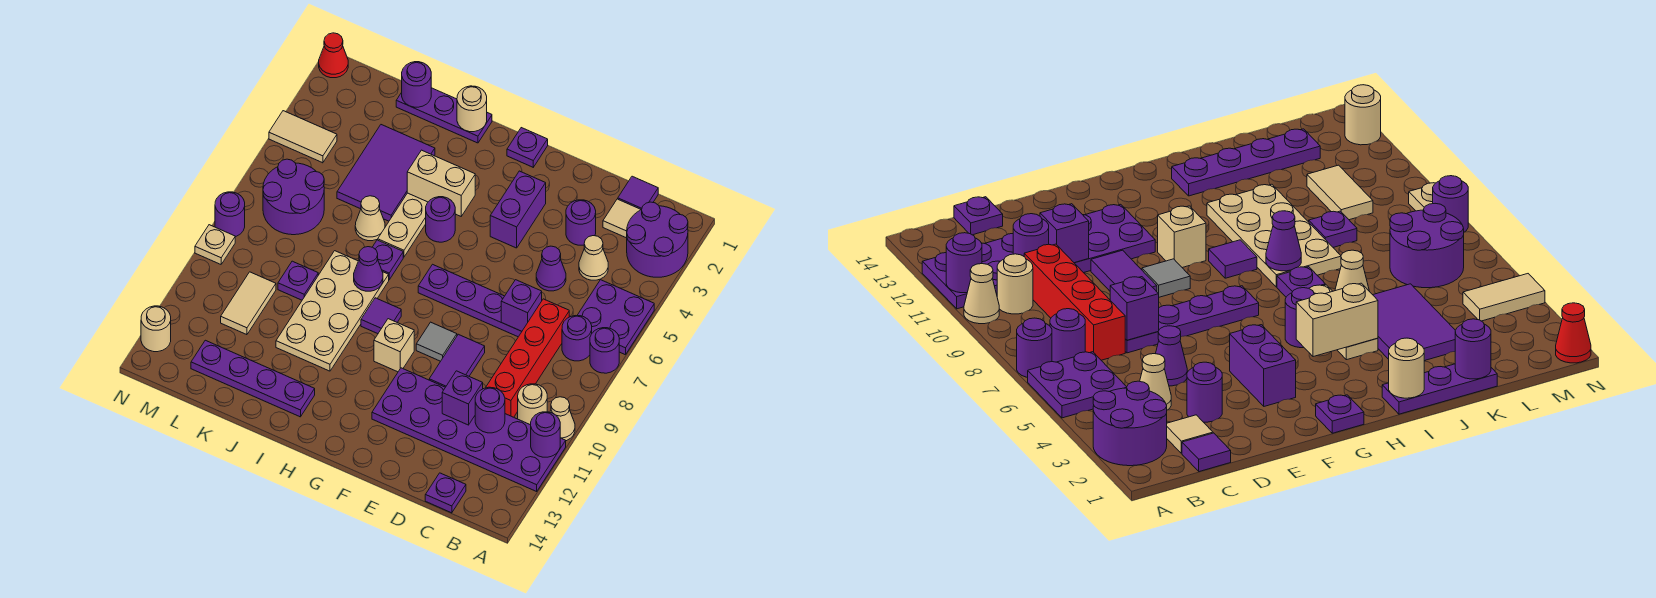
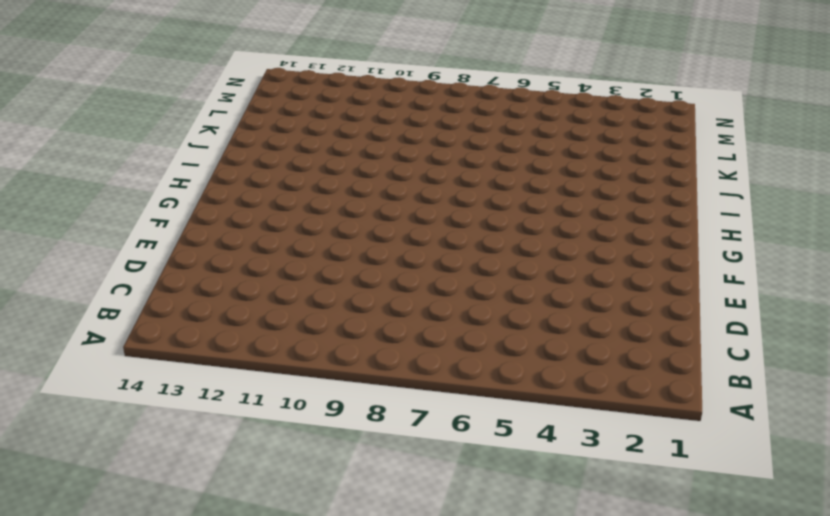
none -> purple 2x2 round brick [627,202,688,277]
none -> purple 2x2 plate [577,280,654,355]
none -> purple 1x1 round brick [590,328,619,373]
none -> tan 1x1 cone [550,397,575,441]

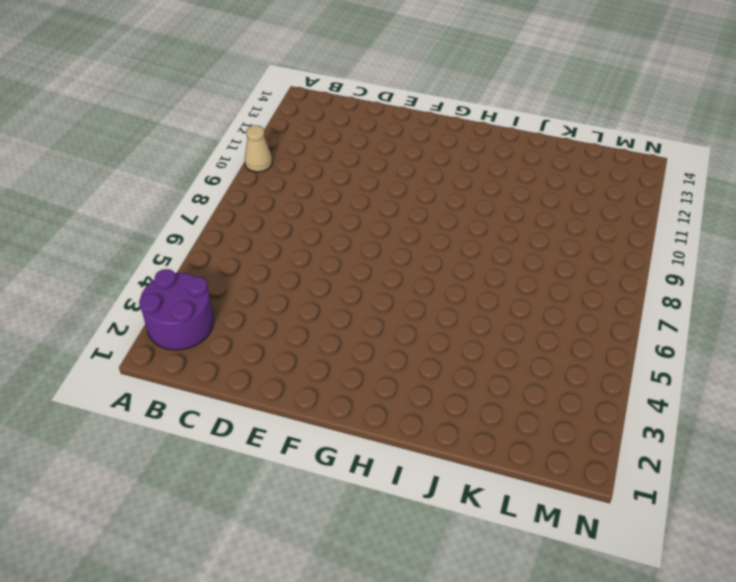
none -> purple 2x2 plate [577,280,654,355]
none -> purple 1x1 round brick [590,328,619,373]
none -> purple 2x6 plate [372,368,566,491]
none -> purple 1x1 round brick [562,316,592,361]

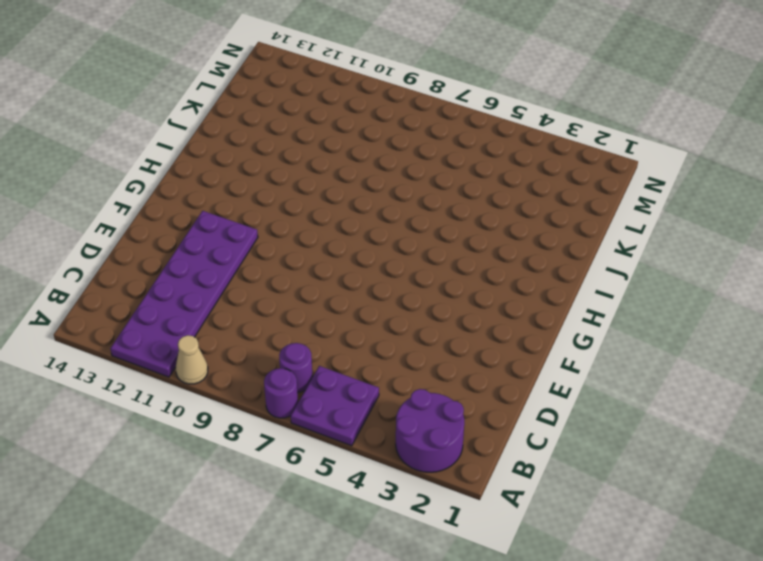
none -> tan 1x1 round brick [518,384,547,425]
none -> purple 1x1 tile [618,176,658,210]
none -> tan 1x1 tile [603,199,641,238]
none -> tan 1x1 cone [579,236,608,280]

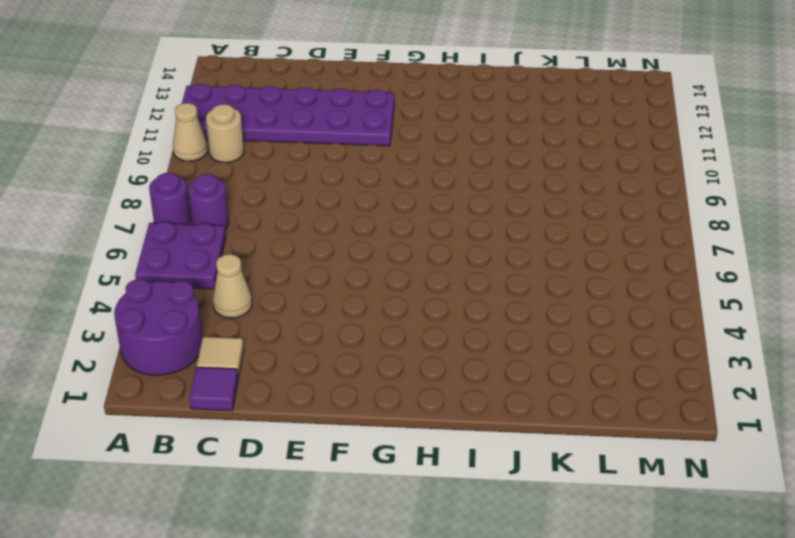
none -> red 1x4 brick [486,299,569,417]
none -> purple 1x1 plate [425,473,466,513]
none -> purple 1x1 round brick [566,200,596,245]
none -> purple 1x1 cone [536,246,566,291]

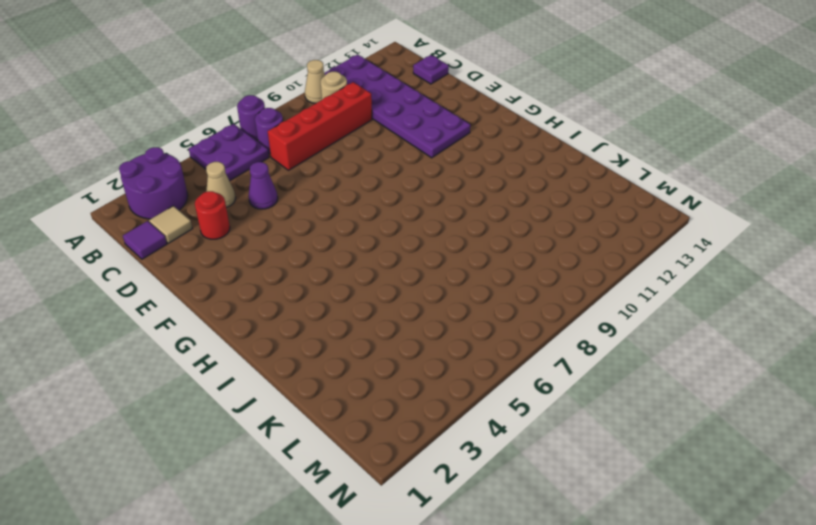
red 1x1 round brick [195,191,230,239] -> purple 1x1 round brick [566,200,596,245]
none -> purple 1x4 plate [418,264,522,337]
none -> purple 1x2 tile [429,334,485,387]
none -> purple 1x2 brick [490,171,546,248]
none -> grey 1x1 tile [416,322,457,361]

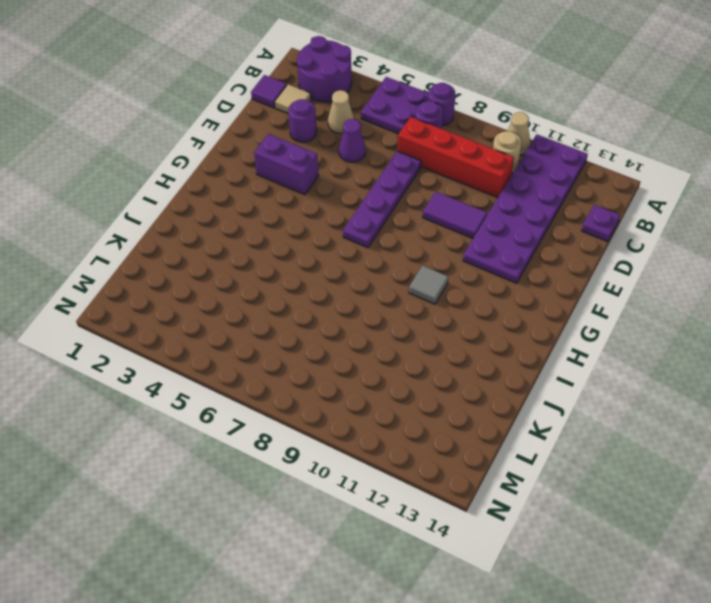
grey 1x1 tile [409,266,448,304] -> grey 1x1 tile moved to [416,322,457,361]
none -> purple 1x1 plate [507,128,548,167]
none -> tan 1x1 brick [374,319,414,372]
none -> purple 1x1 round brick [426,197,455,242]
none -> purple 1x1 tile [361,298,401,334]

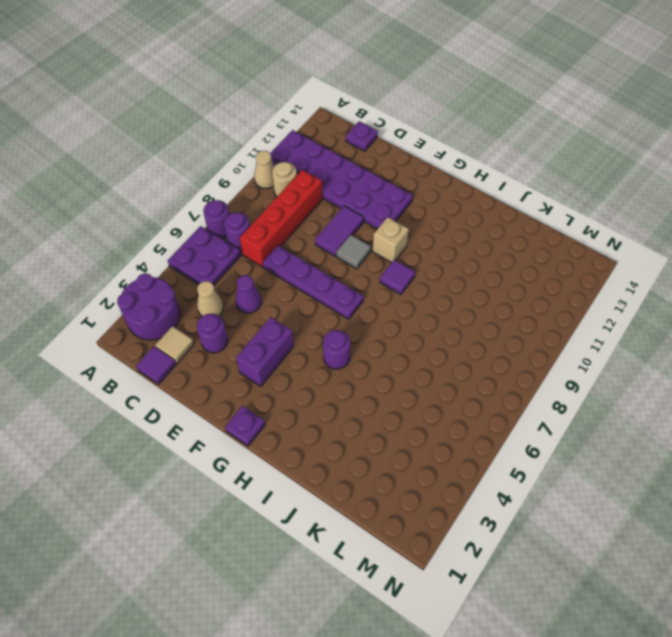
none -> purple 1x3 plate [396,88,492,143]
none -> tan 1x3 plate [378,193,428,257]
none -> purple 1x1 plate [373,240,403,280]
none -> tan 2x4 plate [276,251,389,371]

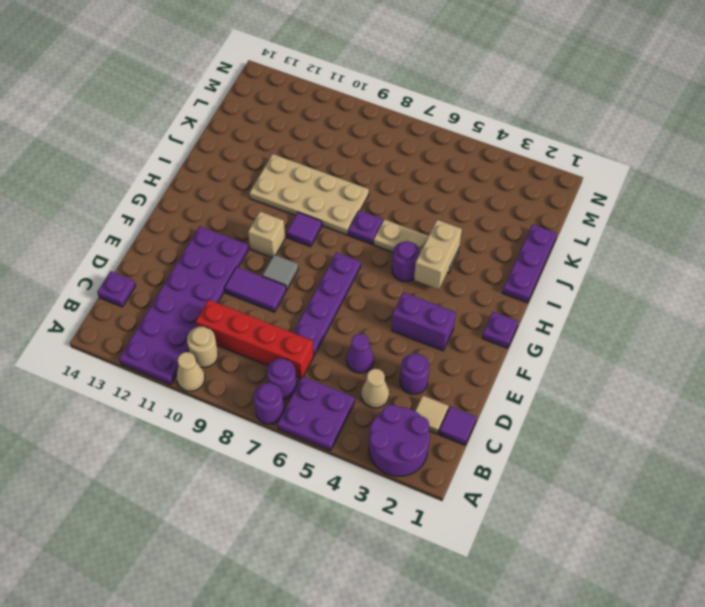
none -> purple 1x4 plate [191,340,315,417]
none -> purple 2x3 tile [337,125,435,221]
none -> tan 1x1 cone [355,196,385,241]
none -> purple 1x1 plate [278,261,318,300]

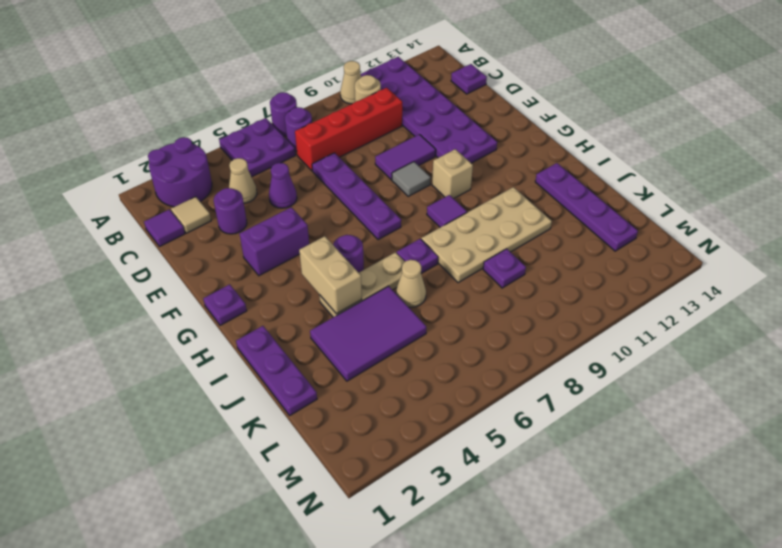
none -> purple 2x2 round brick [263,159,324,235]
none -> tan 1x2 tile [221,272,276,335]
none -> tan 1x2 tile [269,111,337,163]
none -> red 1x1 cone [319,33,348,78]

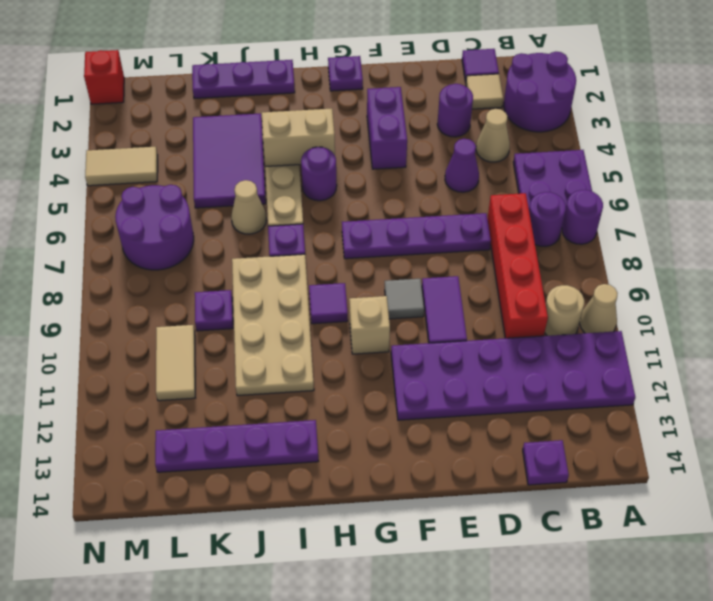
red 1x1 brick [84,50,124,104] -> red 1x1 cone [319,33,348,78]
none -> purple 1x1 round brick [215,192,245,237]
none -> tan 1x1 plate [195,225,235,264]
none -> tan 1x1 round brick [141,306,171,352]
none -> purple 1x1 round brick [531,412,560,457]

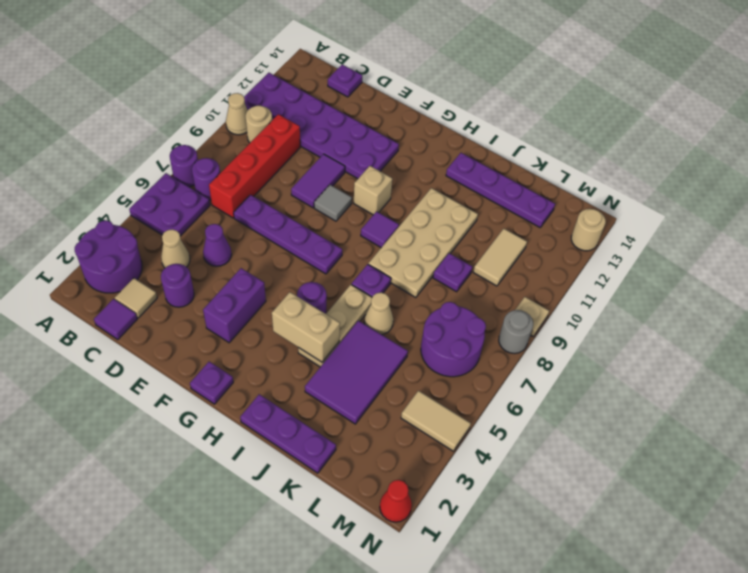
grey 1x1 round brick [499,310,533,353] -> purple 1x1 round brick [215,192,245,237]
none -> purple 1x1 round brick [531,412,560,457]
none -> purple 1x1 round brick [475,387,505,433]
none -> purple 1x1 brick [501,280,542,331]
none -> purple 1x1 brick [442,371,483,425]

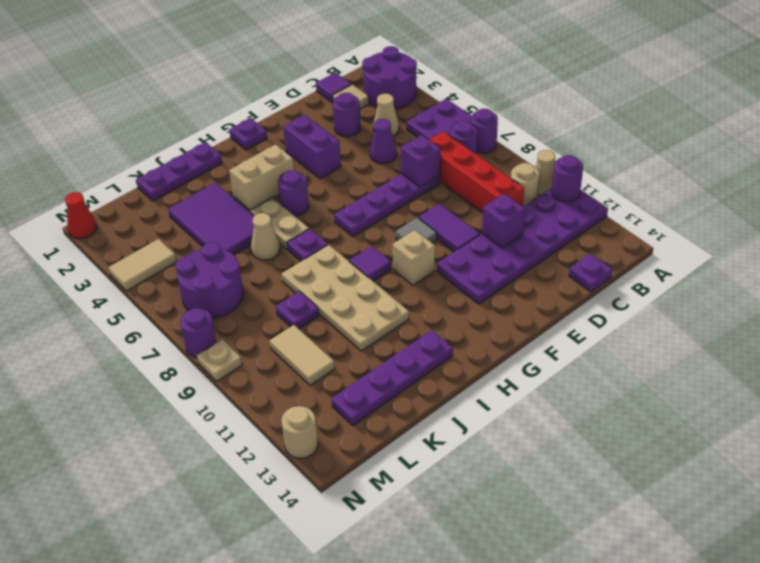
none -> purple 1x1 round brick [475,387,505,433]
none -> tan 1x1 round brick [457,86,487,132]
none -> purple 1x1 cone [354,247,383,291]
none -> purple 1x1 round brick [402,62,431,107]

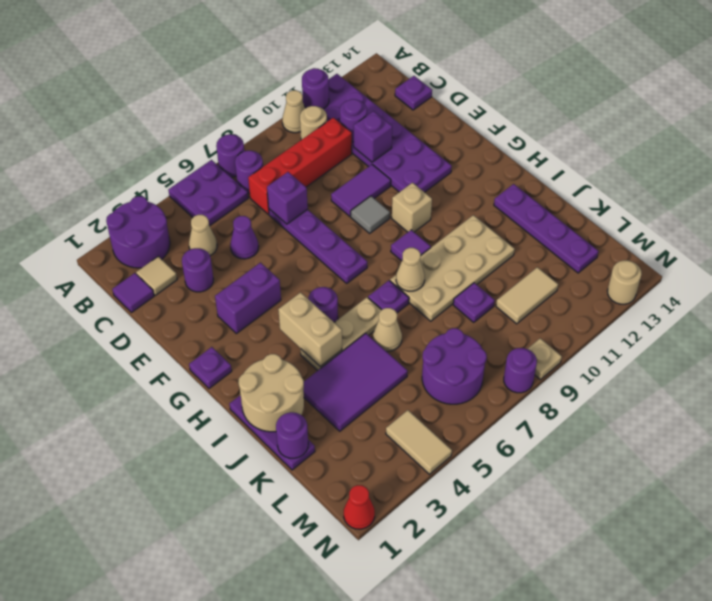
tan 2x2 round brick [238,354,304,432] -> tan 1x1 round brick [457,86,487,132]
tan 1x1 cone [396,248,425,291] -> purple 1x1 cone [354,247,383,291]

